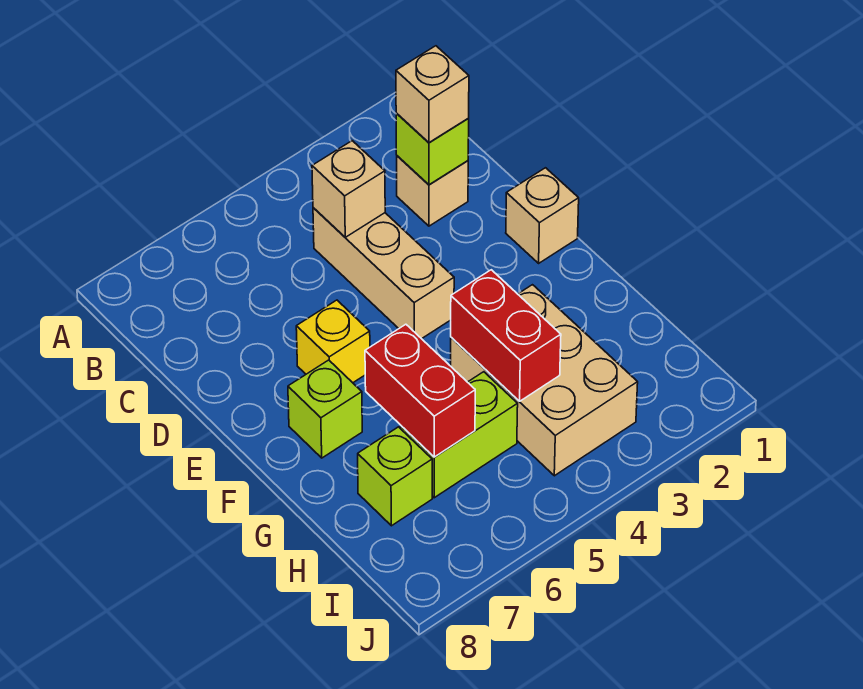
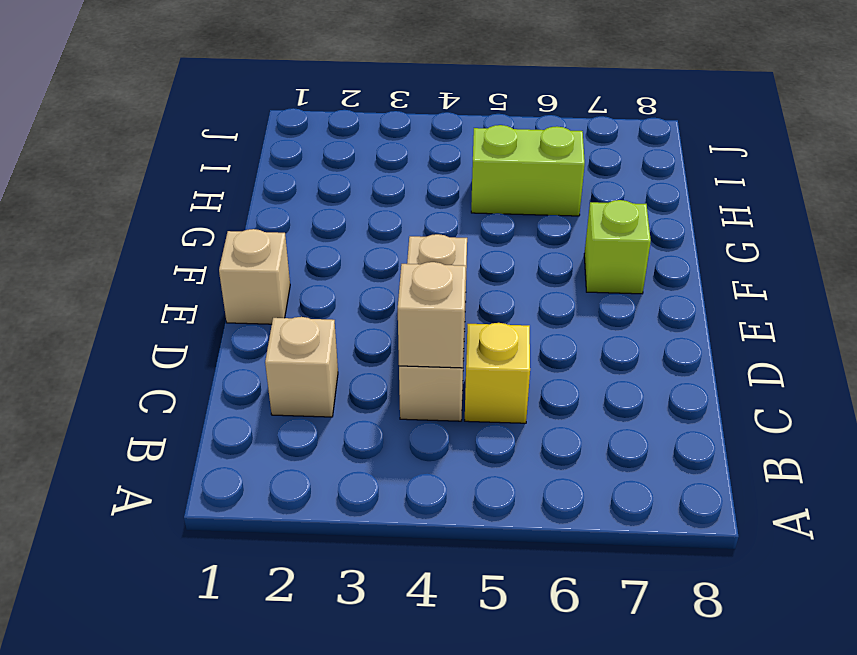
yellow 1x1 brick [465,323,530,423] -> yellow 1x1 brick moved to [296,300,370,383]
none -> tan 2x3 brick [451,285,638,476]
none -> lime 1x1 brick [358,427,432,526]
none -> lime 1x1 brick [396,113,469,185]

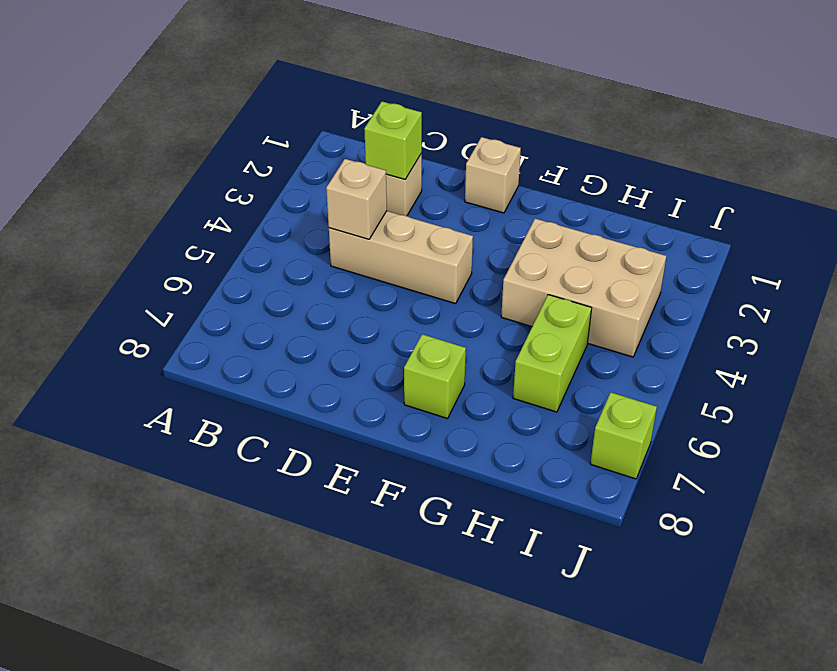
lime 1x1 brick [590,392,657,479] -> lime 1x1 brick moved to [358,427,432,526]
none -> yellow 1x1 brick [296,300,370,383]
none -> red 1x2 brick [451,270,561,401]
none -> red 1x2 brick [365,324,475,457]

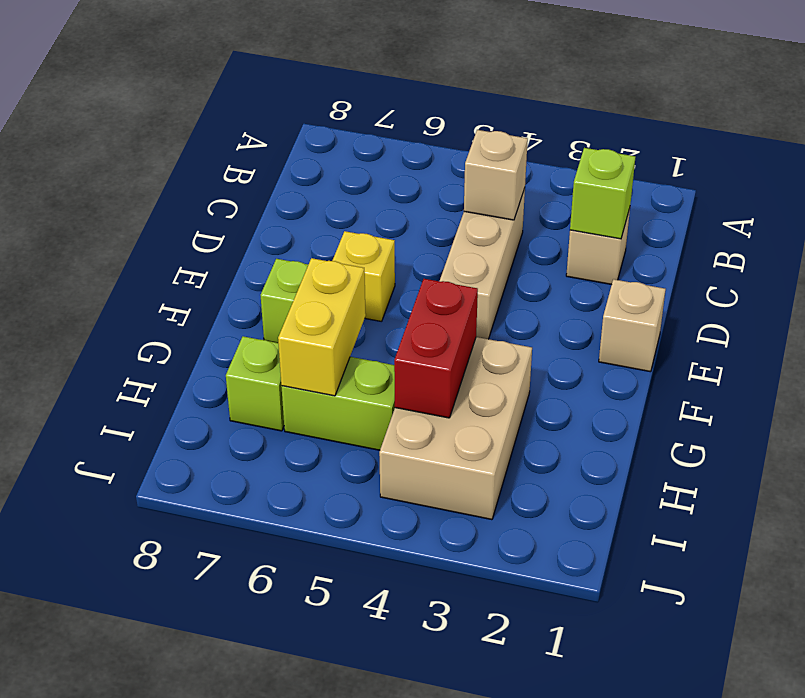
yellow 1x2 brick [278,258,366,396] -> red 1x2 brick [365,324,475,457]
none -> tan 1x1 brick [396,46,469,143]

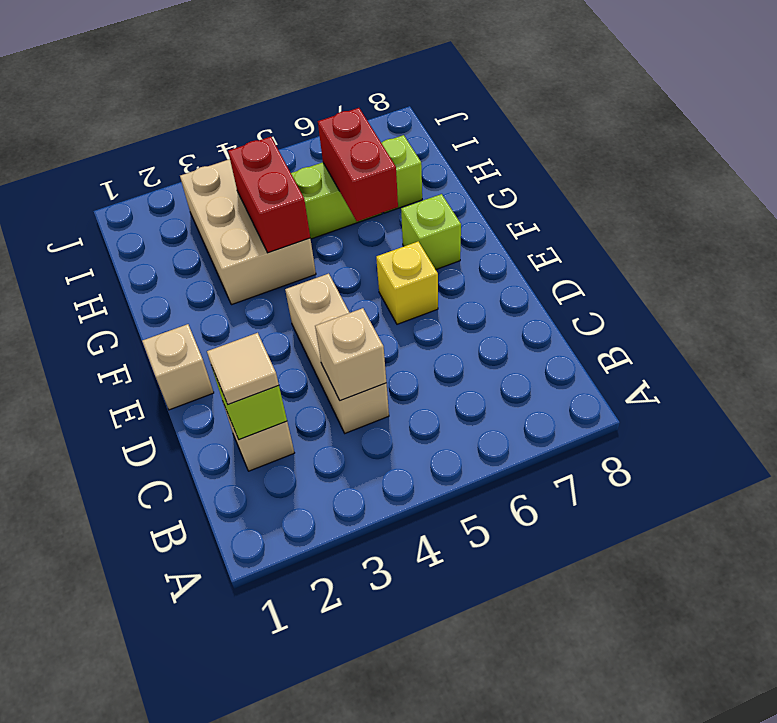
tan 1x1 tile [207,333,279,404] -> tan 1x1 brick [396,46,469,143]

